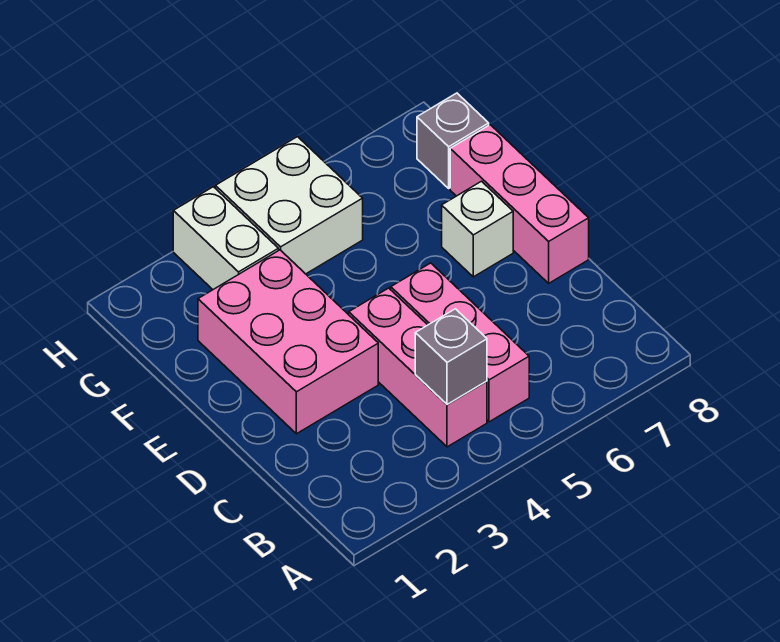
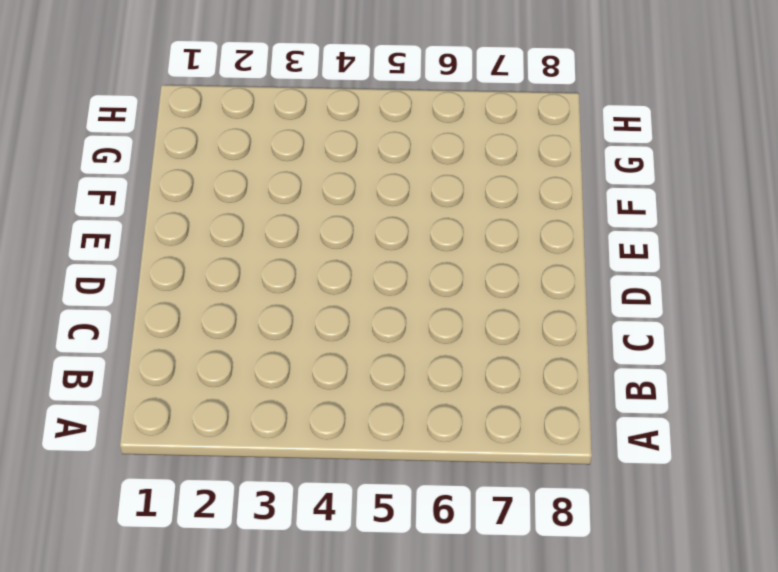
none -> pink 1x3 brick [349,288,487,447]
none -> pink 1x3 brick [391,263,529,422]

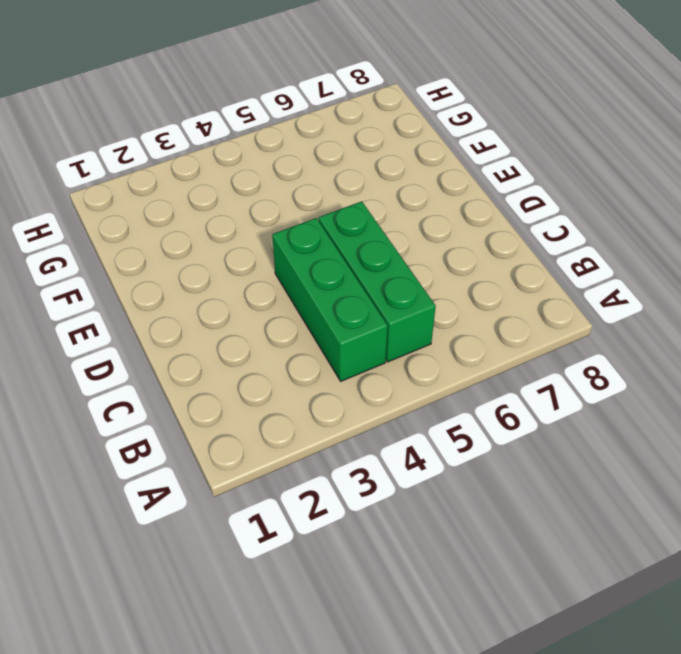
green 1x3 brick [272,218,388,381] -> pink 1x3 brick [349,288,487,447]
green 1x3 brick [319,201,436,362] -> pink 1x3 brick [391,263,529,422]
none -> pink 2x3 brick [198,250,378,434]
none -> pink 1x3 brick [450,125,589,283]

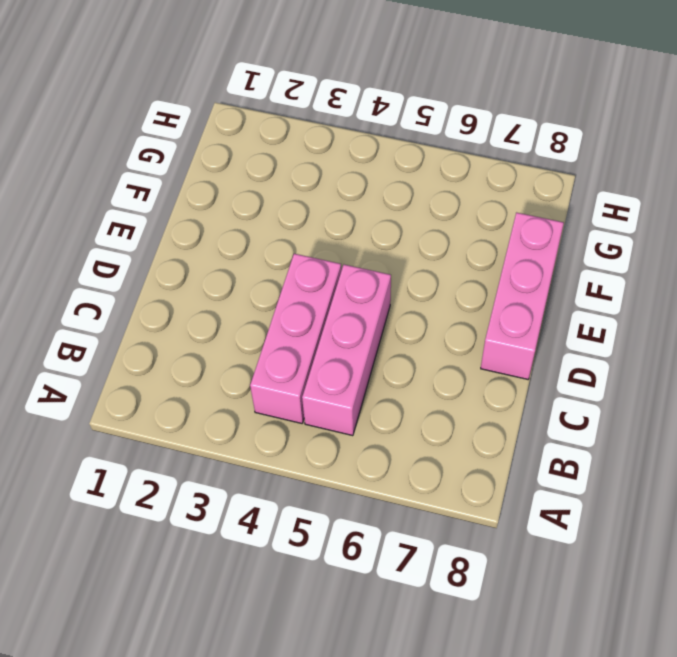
none -> pink 2x3 brick [198,250,378,434]
none -> white 1x1 brick [442,181,513,277]

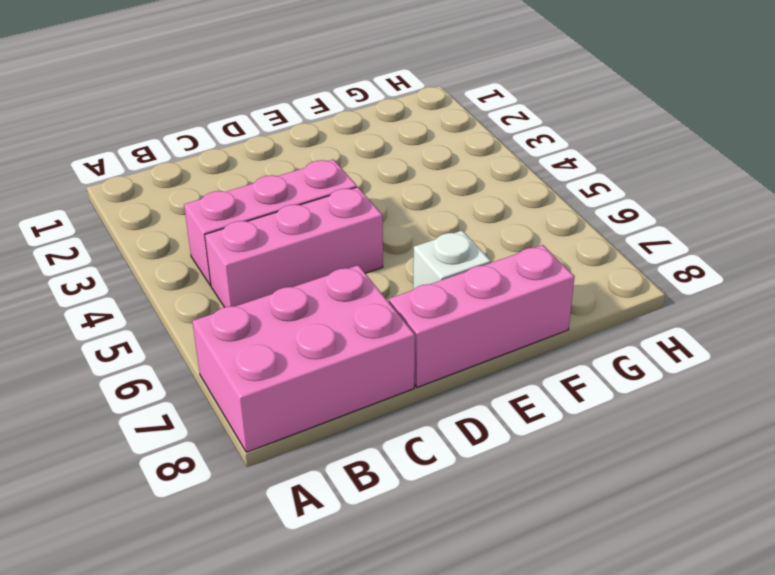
pink 2x3 brick [192,265,415,452] -> pink 2x3 brick moved to [198,250,378,434]
none -> white 1x2 brick [173,187,279,289]
none -> white 2x2 brick [215,137,363,274]

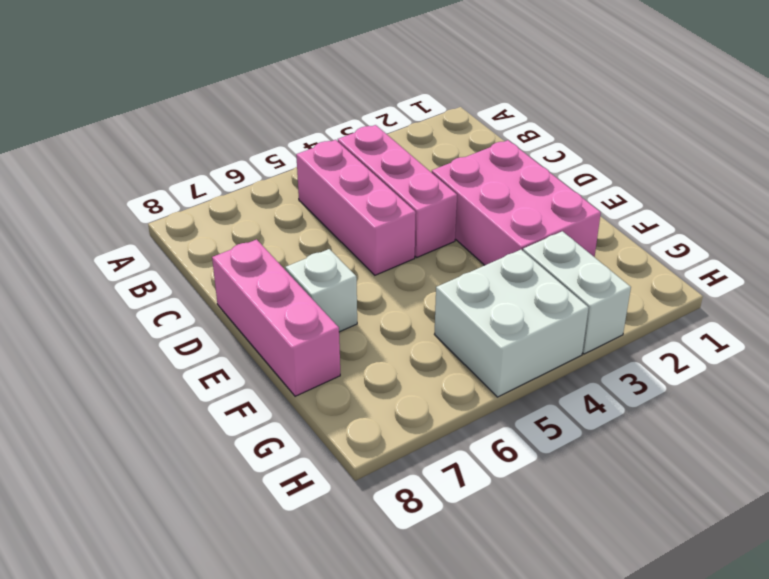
none -> grey 1x1 brick [417,93,489,188]
none -> grey 1x1 brick [415,309,487,404]

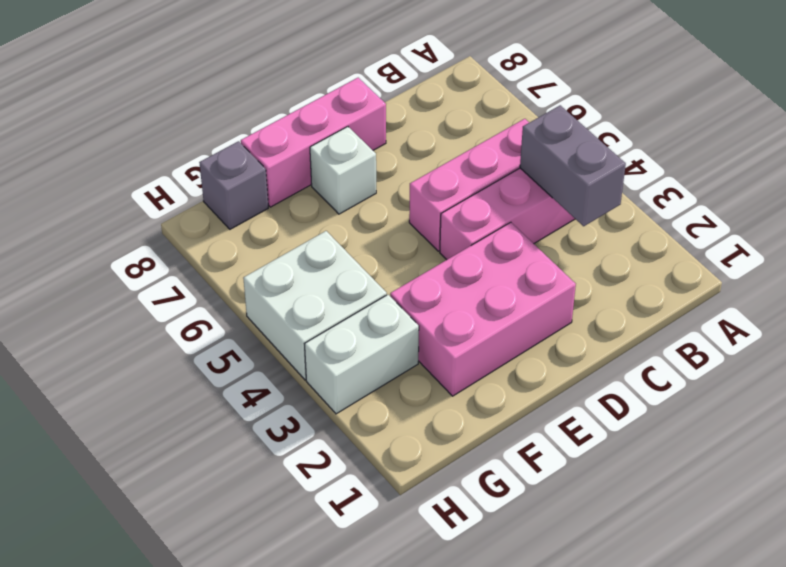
grey 1x2 brick [520,105,626,226] -> grey 1x1 brick [415,309,487,404]

